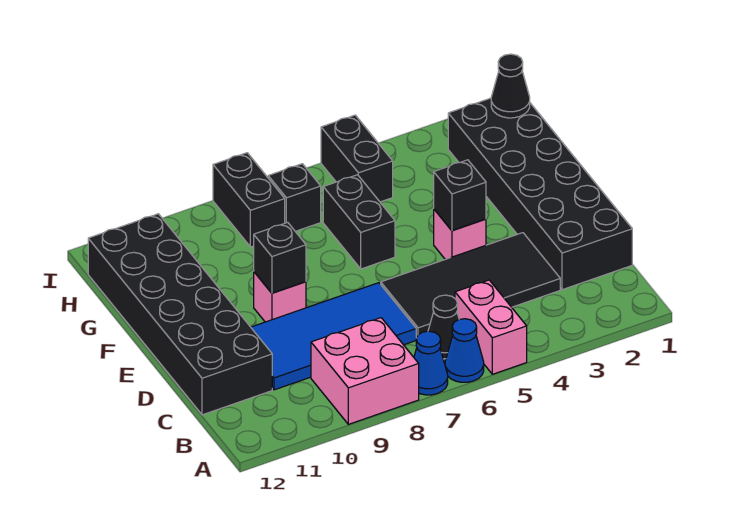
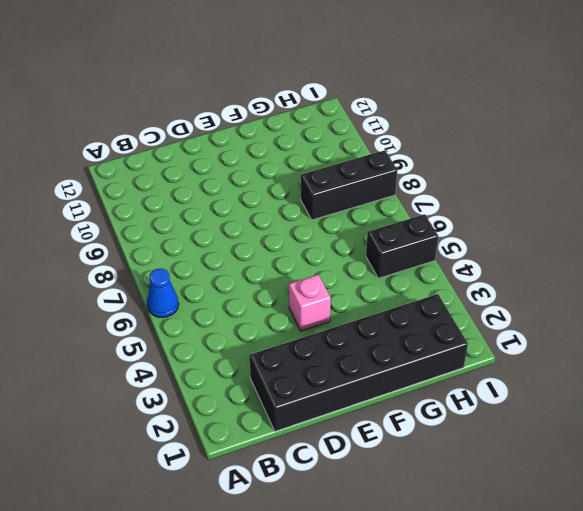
black 1x3 brick [301,150,397,220] -> black 1x2 brick [213,153,285,247]
none -> pink 1x2 brick [455,280,527,374]
none -> blue 1x1 cone [414,331,448,395]
none -> pink 2x2 brick [311,318,419,424]

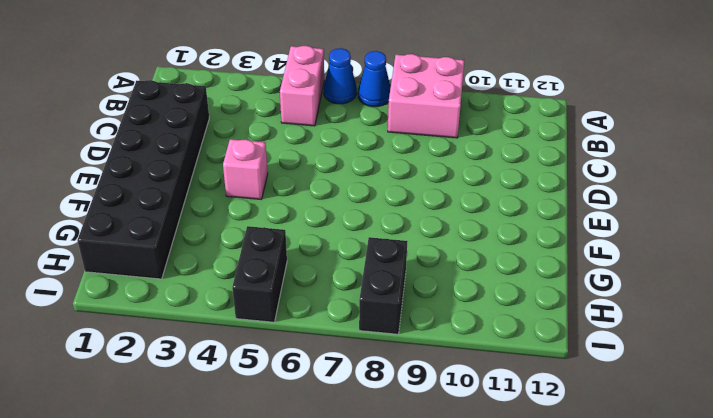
none -> black 1x1 cone [428,295,459,359]
none -> black 2x4 tile [381,233,560,338]
none -> blue 2x4 tile [251,283,416,390]

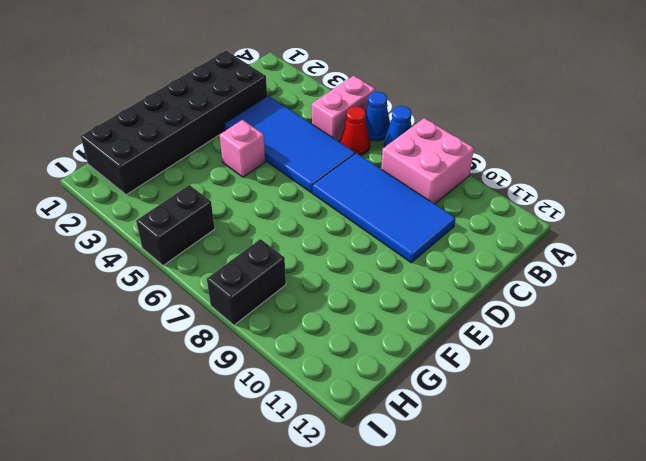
red 1x1 cone [340,107,370,155] -> black 1x1 cone [428,295,459,359]
blue 2x4 tile [224,96,355,193] -> black 2x4 tile [381,233,560,338]
none -> black 2x6 brick [88,214,272,415]
none -> pink 1x1 brick [254,272,306,322]
none -> black 1x2 brick [323,175,395,269]

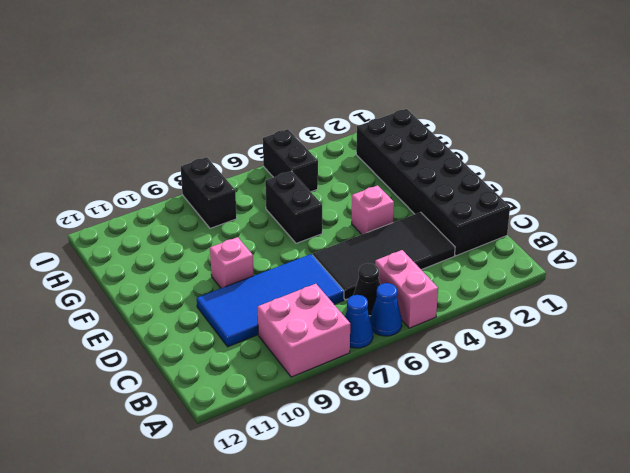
none -> black 2x6 brick [88,214,272,415]
none -> black 1x1 brick [268,164,321,231]
none -> black 1x1 brick [434,160,486,231]

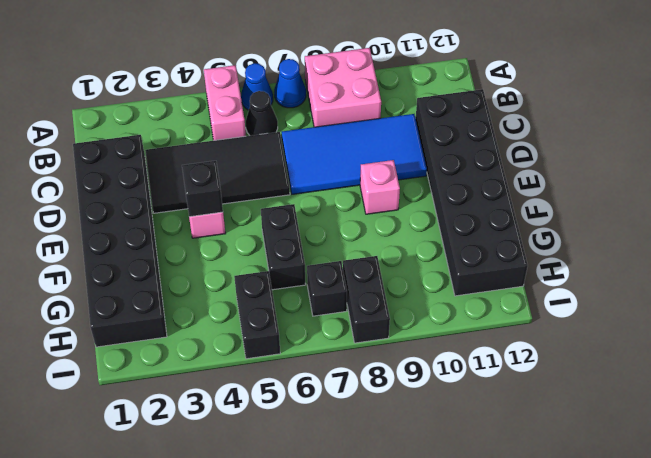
none -> black 1x1 brick [254,222,306,293]
none -> black 1x1 cone [491,54,530,118]

